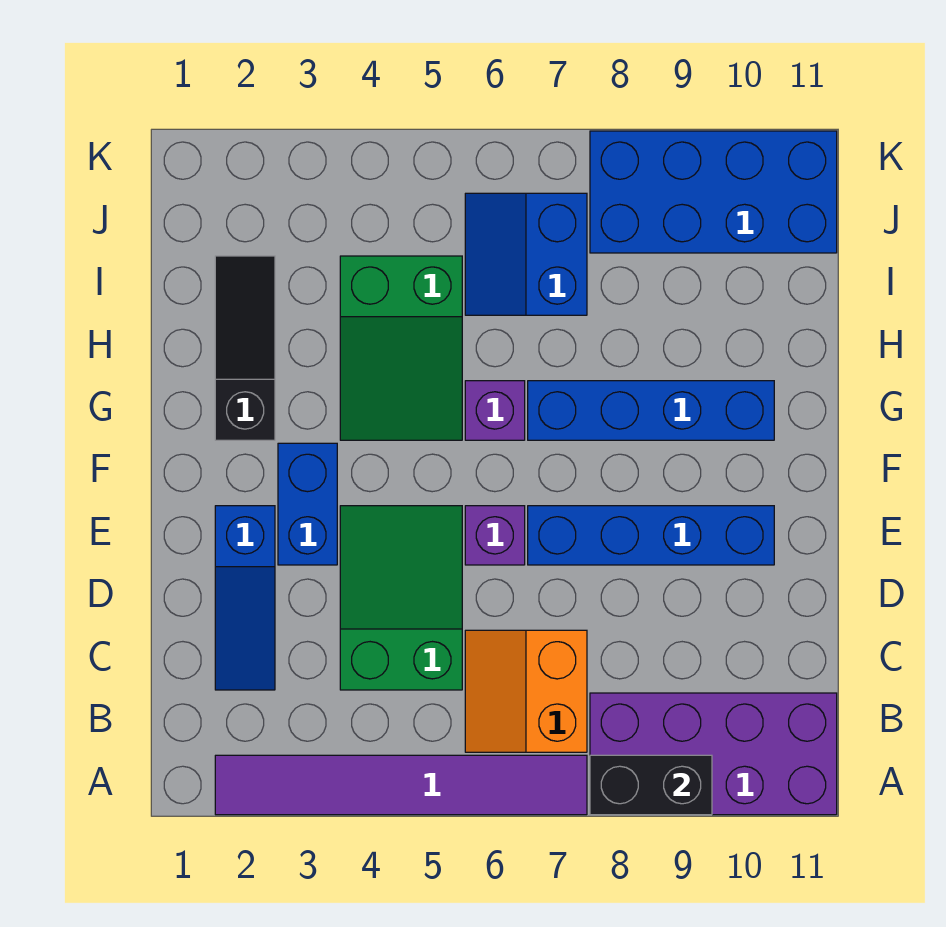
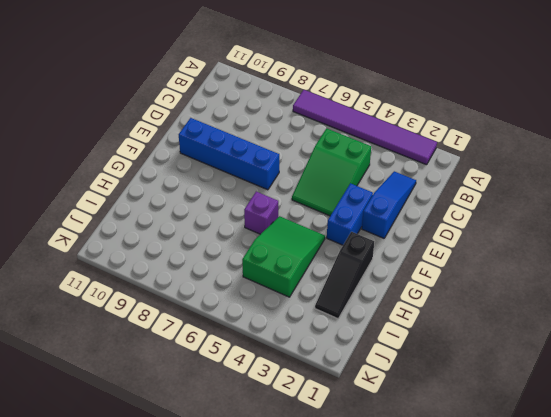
none -> purple 2x4 brick [590,693,837,815]
none -> orange 2x2 slope [465,630,587,752]
none -> purple 1x1 brick [465,506,525,565]

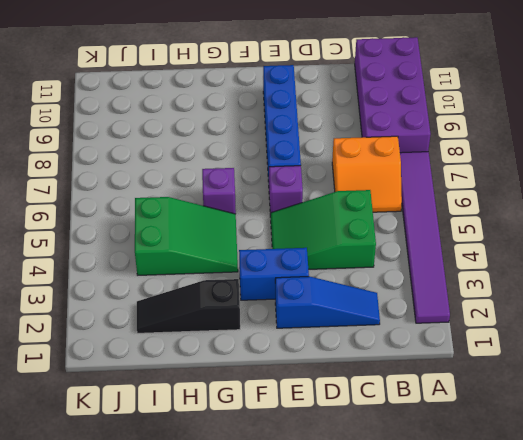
none -> blue 1x4 brick [528,381,774,440]
none -> blue 2x2 slope [465,193,587,315]
none -> blue 2x4 brick [590,131,837,253]

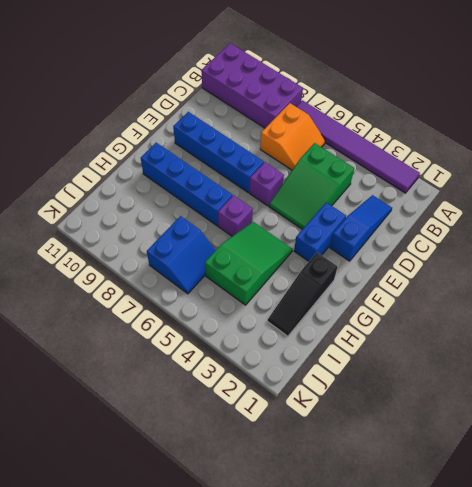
none -> blue 2x4 brick [590,131,837,253]
none -> black 1x2 brick [590,755,712,815]

